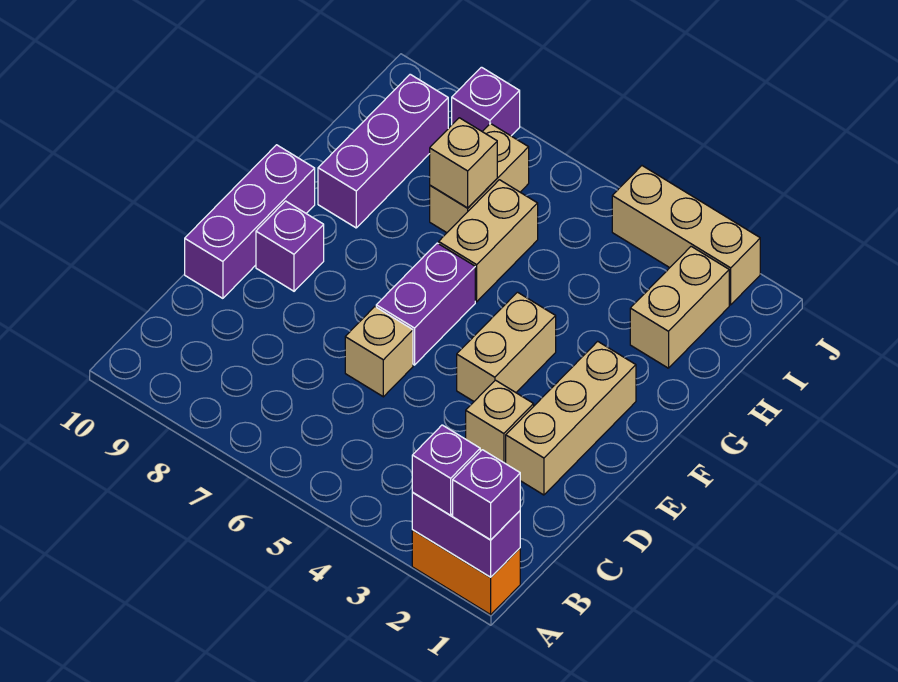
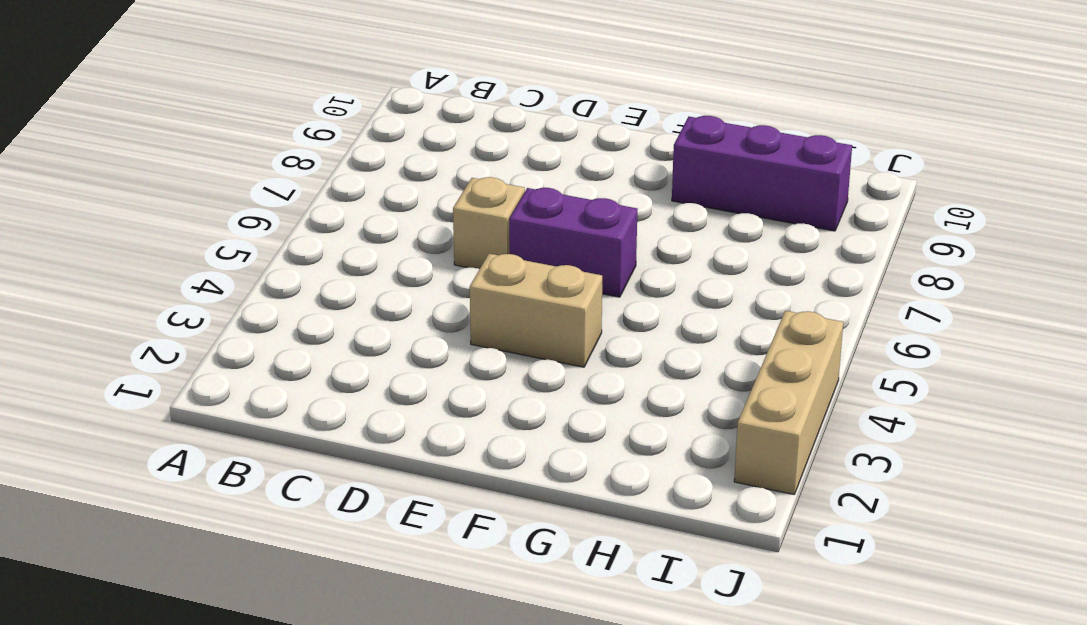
none -> orange 1x2 brick [412,530,520,615]
none -> tan 1x3 brick [506,341,636,495]
none -> tan 1x1 brick [466,380,534,464]

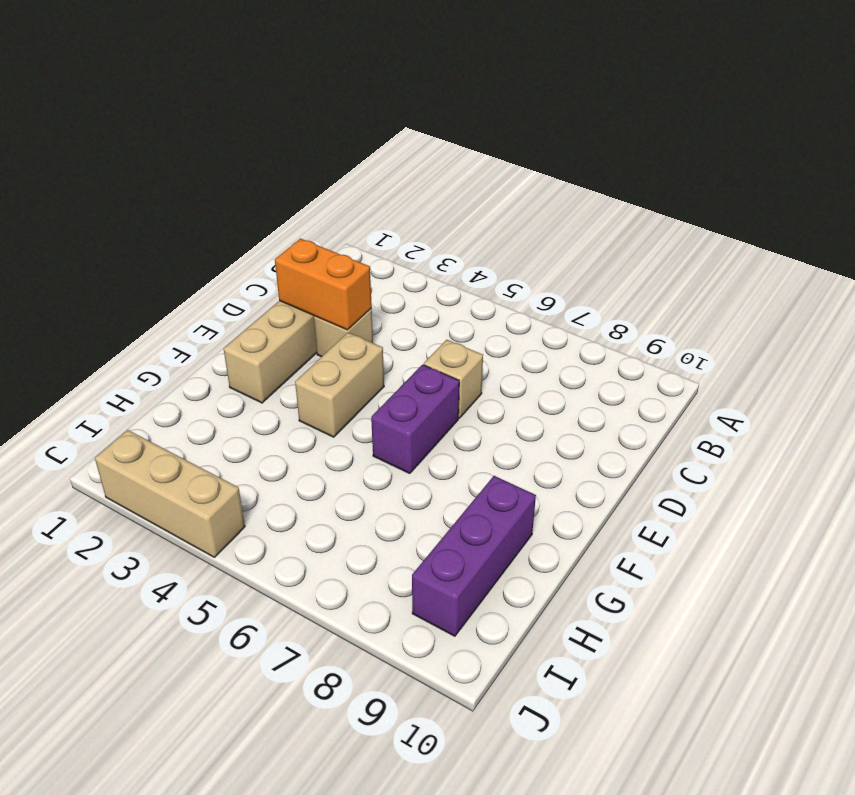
orange 1x2 brick [275,239,372,330] -> orange 1x2 brick moved to [412,530,520,615]
none -> purple 1x3 brick [185,145,315,298]
none -> purple 1x1 brick [256,201,324,291]
none -> tan 1x2 brick [439,180,538,302]

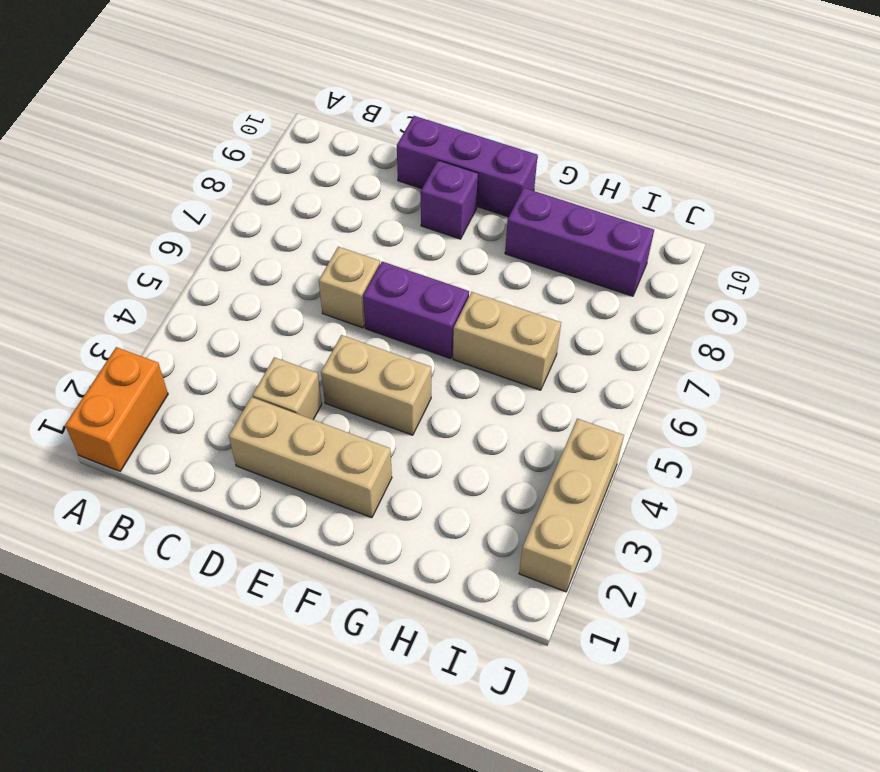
none -> tan 1x2 brick [630,246,729,368]
none -> tan 1x2 brick [430,123,529,233]
none -> purple 1x1 brick [452,67,520,136]

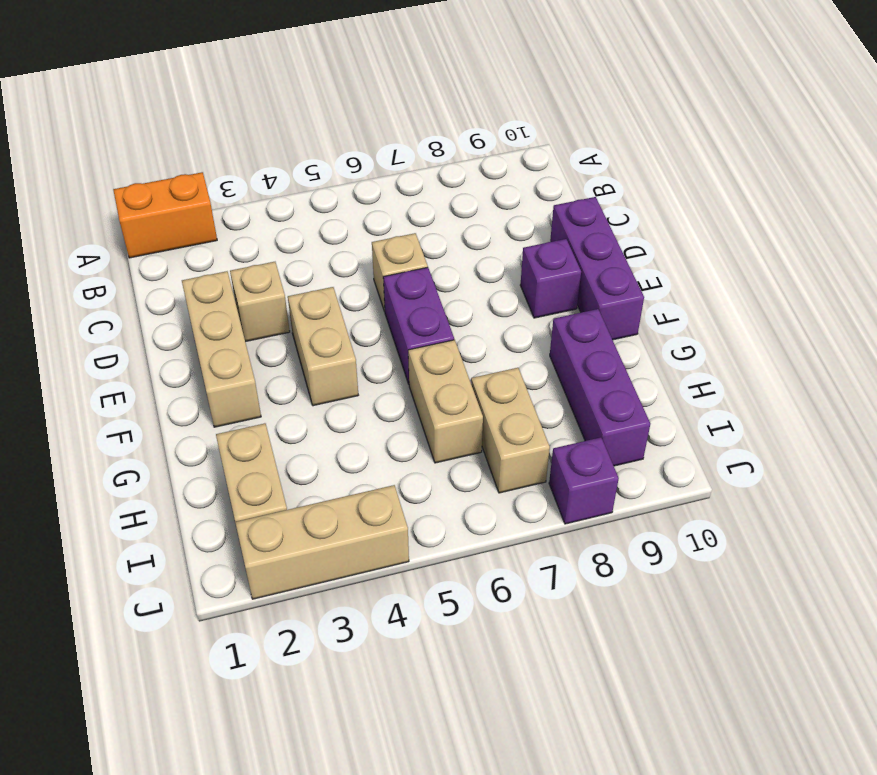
none -> purple 1x2 brick [412,493,520,577]
none -> tan 1x1 brick [430,118,497,208]
none -> purple 1x1 brick [453,450,520,540]

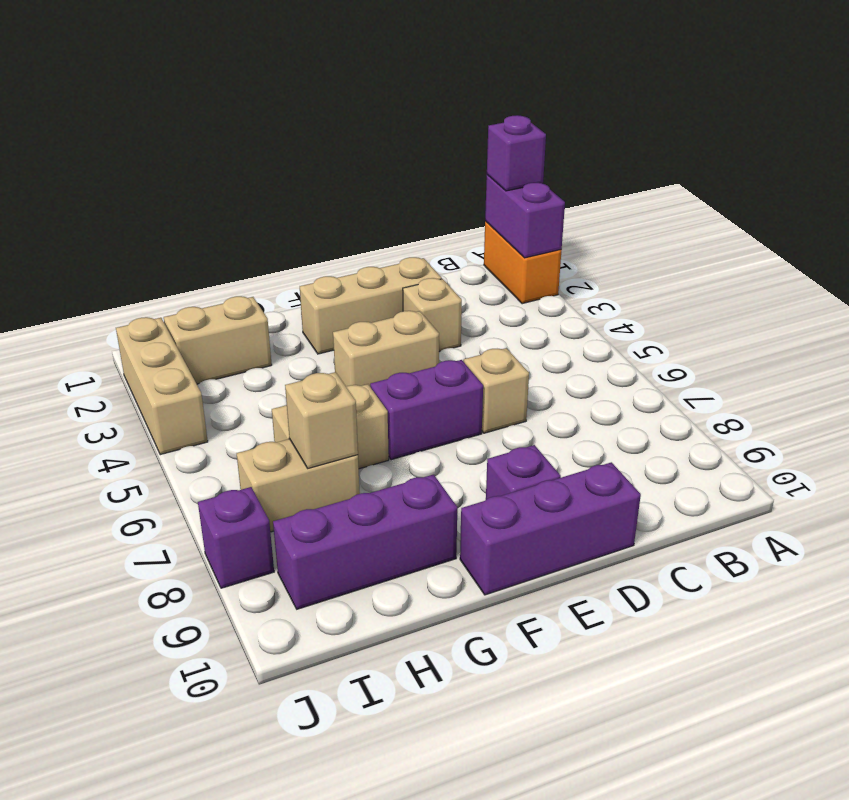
none -> purple 1x1 brick [412,425,480,515]

